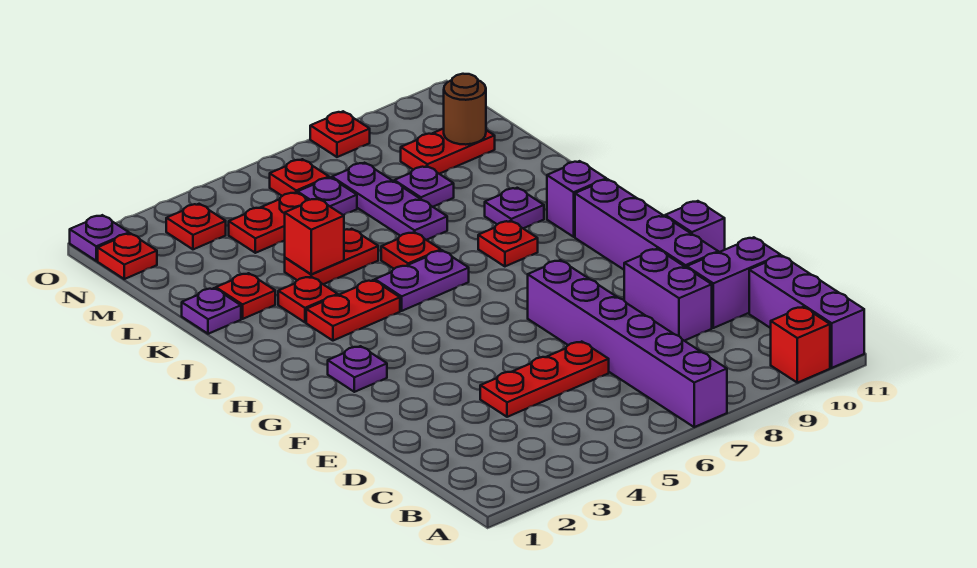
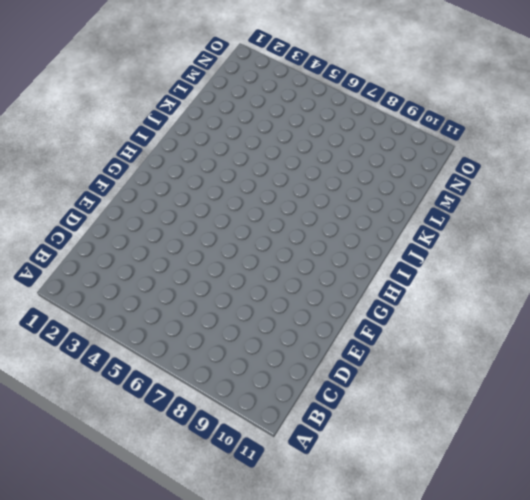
none -> purple 1x6 brick [528,260,727,427]
none -> red 1x1 brick [771,307,830,383]
none -> purple 1x3 brick [749,256,864,368]
none -> red 1x3 plate [480,342,609,417]

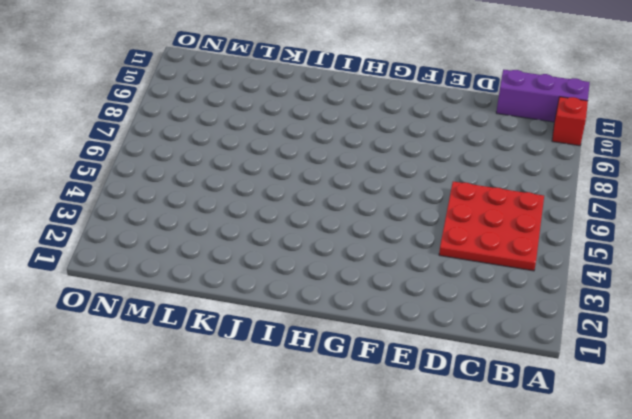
red 3x3 plate [439,182,544,271] -> red 1x3 plate [480,342,609,417]
none -> purple 1x6 brick [528,260,727,427]
none -> purple 1x2 brick [624,249,712,341]
none -> purple 1x2 brick [687,237,781,328]
none -> purple 1x4 brick [575,179,718,270]

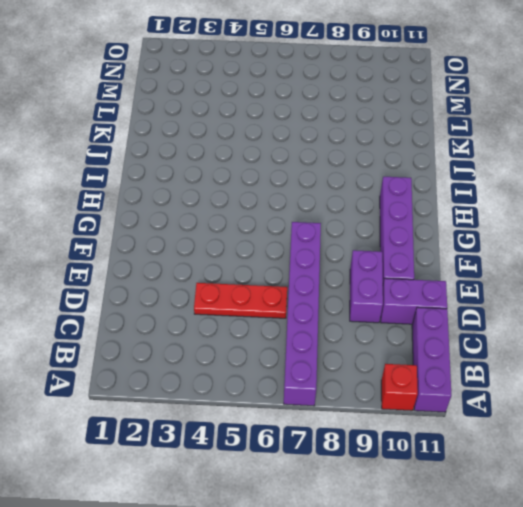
none -> purple 1x1 brick [665,201,725,252]
none -> purple 1x1 plate [328,346,387,392]
none -> red 1x2 plate [306,280,400,341]
none -> purple 1x2 plate [375,250,469,311]

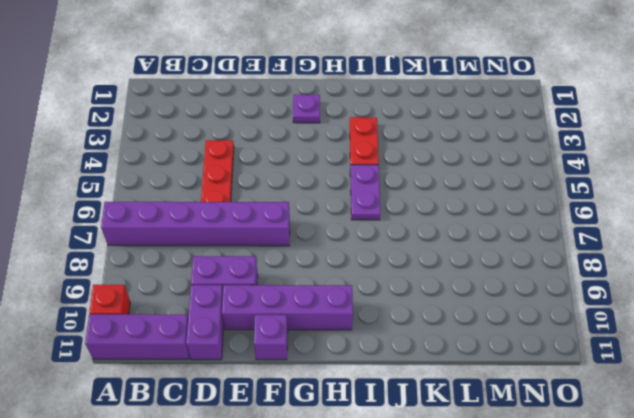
none -> red 1x1 plate [478,221,538,266]
none -> purple 1x1 brick [547,161,606,237]
none -> red 1x1 plate [278,277,338,322]
none -> red 1x1 plate [381,232,441,269]

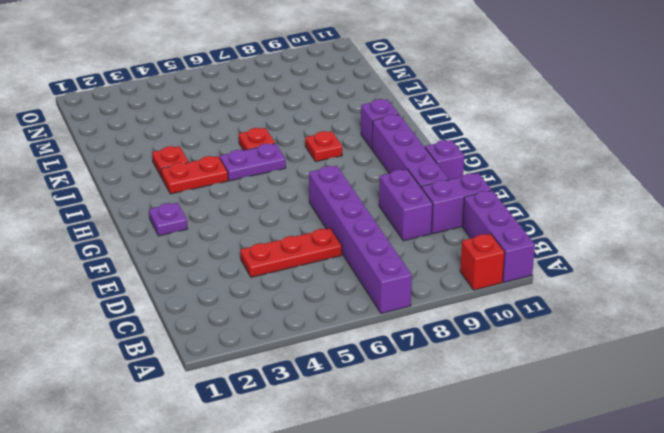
none -> purple 1x1 plate [485,188,544,229]
none -> purple 1x1 plate [182,288,241,334]
none -> red 1x1 plate [216,273,275,319]
none -> red 1x2 plate [285,229,378,284]

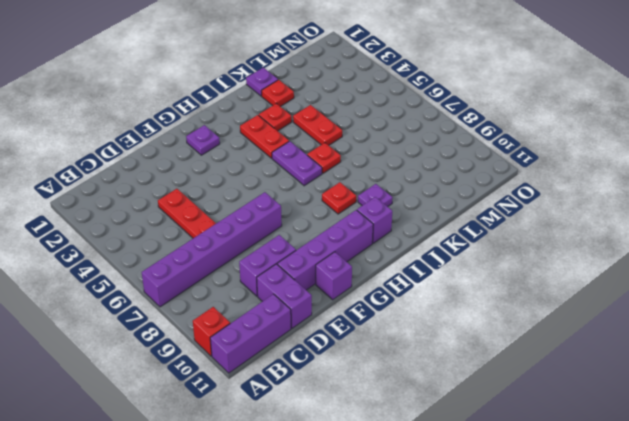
none -> purple 1x3 plate [332,163,447,240]
none -> purple 1x1 plate [394,166,454,207]
none -> red 1x2 plate [229,192,307,253]
none -> purple 1x1 plate [298,177,357,215]

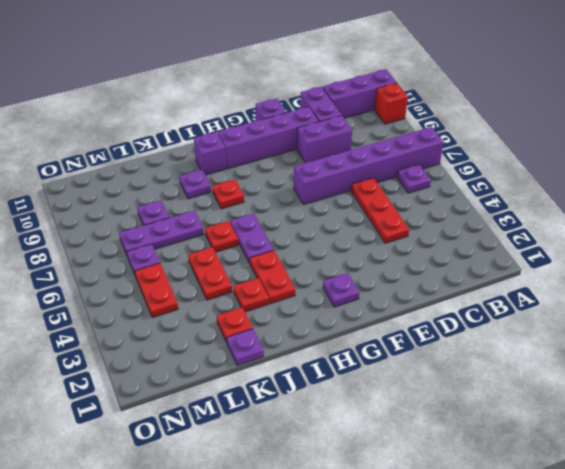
purple 1x1 plate [397,164,431,193] -> purple 1x1 plate moved to [70,215,129,261]
none -> red 1x2 plate [401,129,495,174]
none -> red 1x1 plate [98,233,157,279]
none -> red 1x1 plate [166,204,226,249]
none -> red 1x1 plate [270,159,329,196]

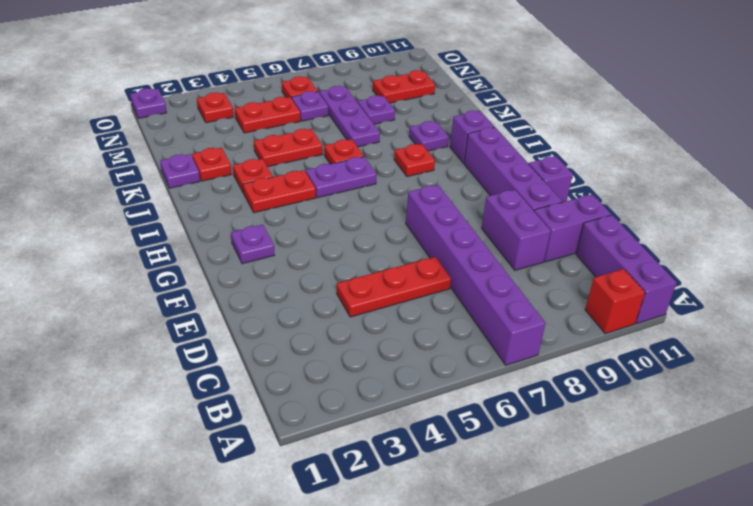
none -> red 1x1 plate [98,233,157,279]
none -> red 1x1 plate [310,111,370,157]
none -> red 1x1 brick [285,198,344,274]
none -> brown 1x1 round brick [444,74,486,145]

